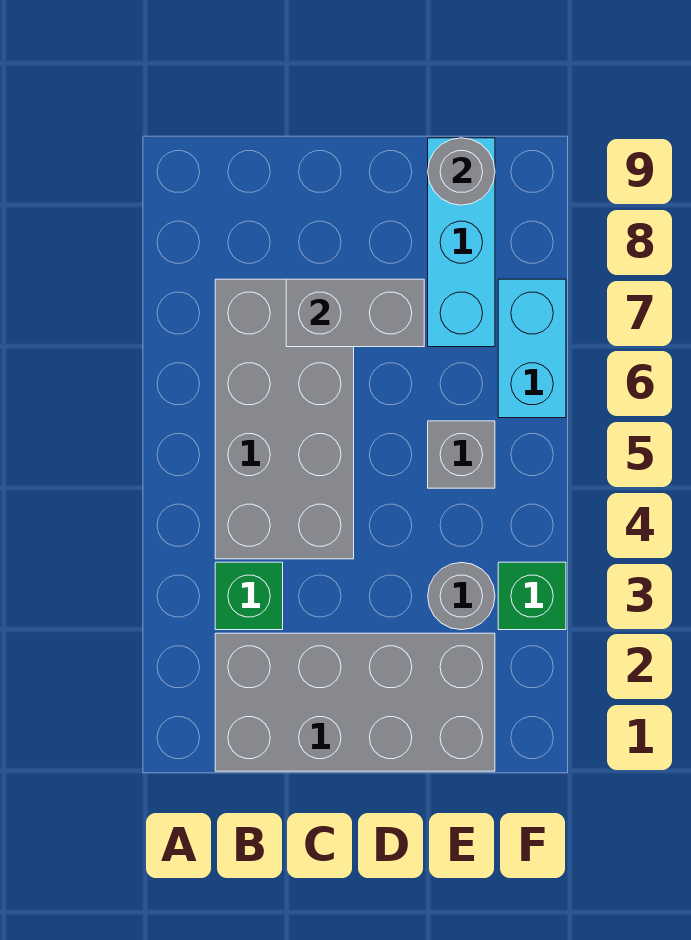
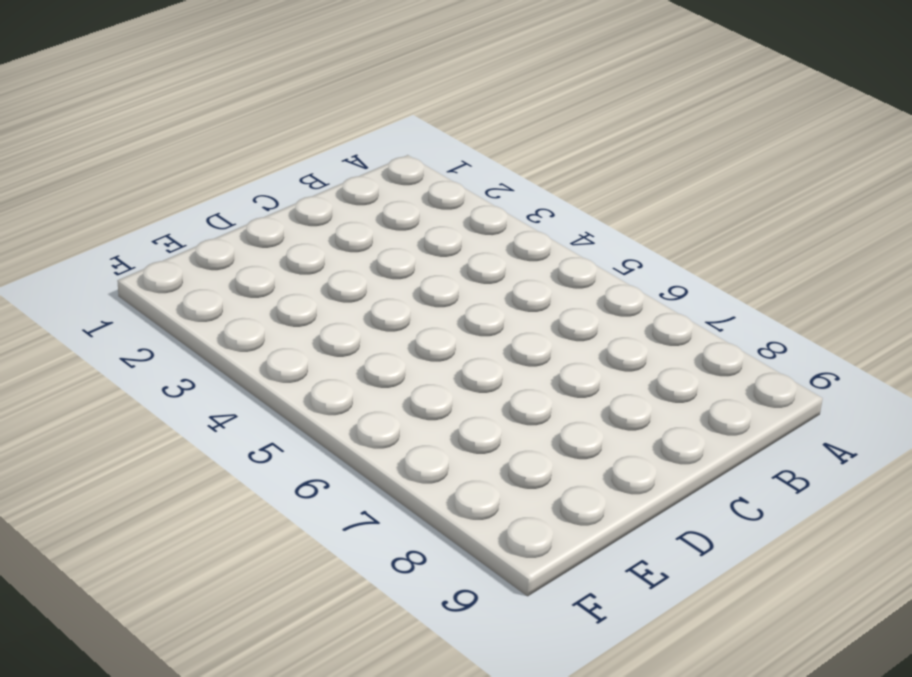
none -> grey 2x4 brick [215,633,495,771]
none -> green 1x1 brick [215,562,283,630]

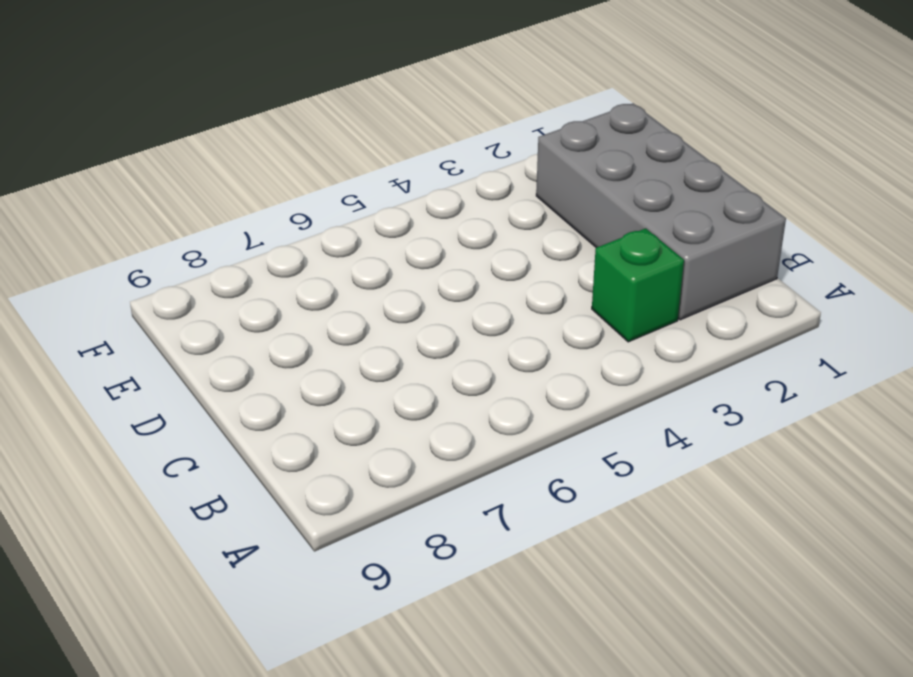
none -> grey 2x4 brick [215,279,354,559]
none -> grey 1x1 round brick [428,562,495,630]

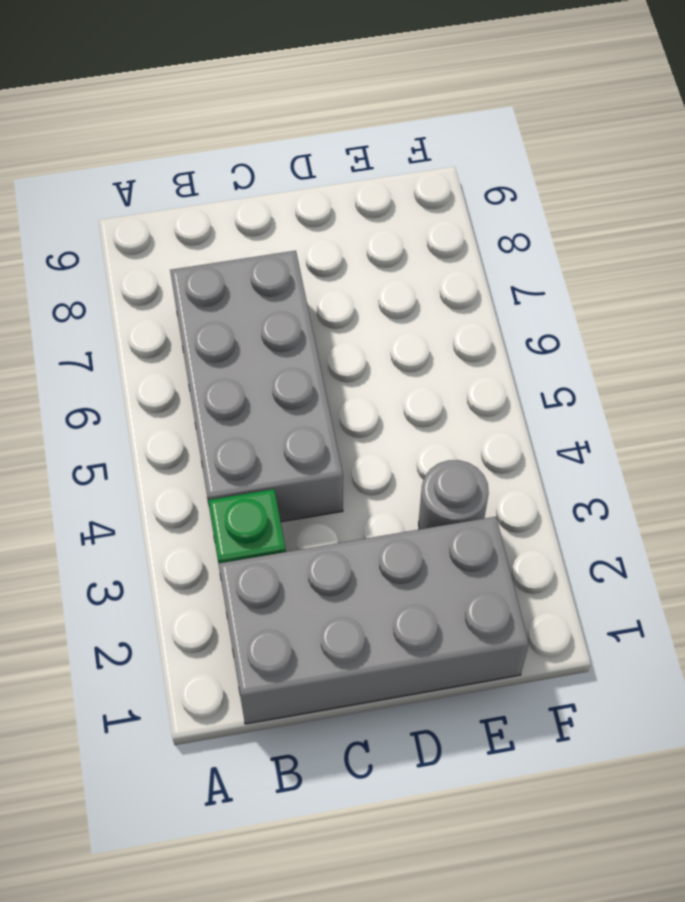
none -> grey 1x1 brick [428,421,495,488]
none -> cyan 1x3 brick [428,138,495,347]

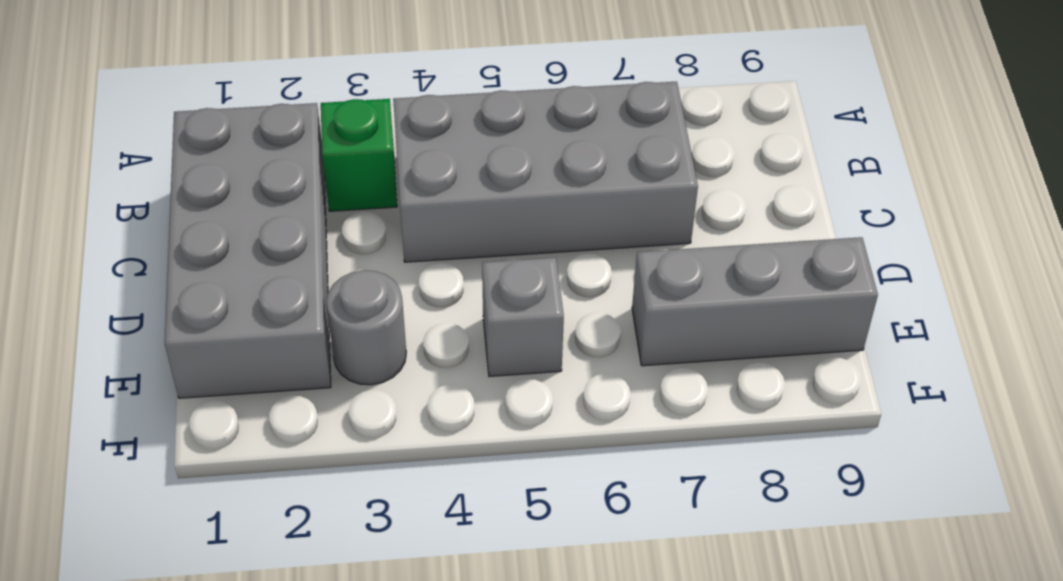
grey 1x3 brick [632,237,878,366] -> cyan 1x3 brick [428,138,495,347]
none -> green 1x1 brick [498,562,566,630]
none -> cyan 1x2 brick [498,279,566,418]

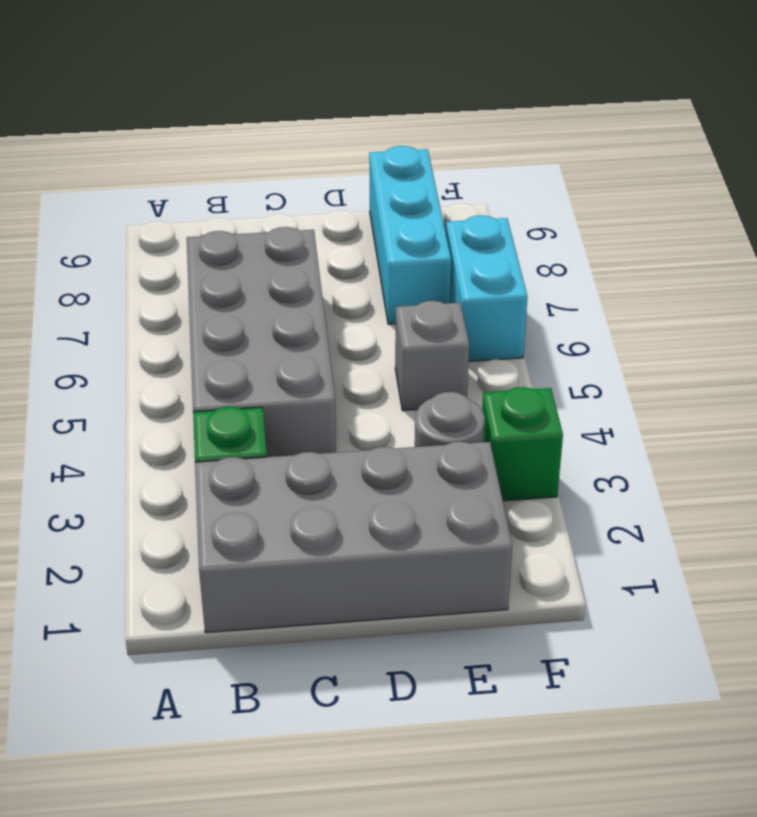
none -> grey 1x2 brick [286,279,424,347]
none -> grey 1x1 round brick [428,138,495,205]

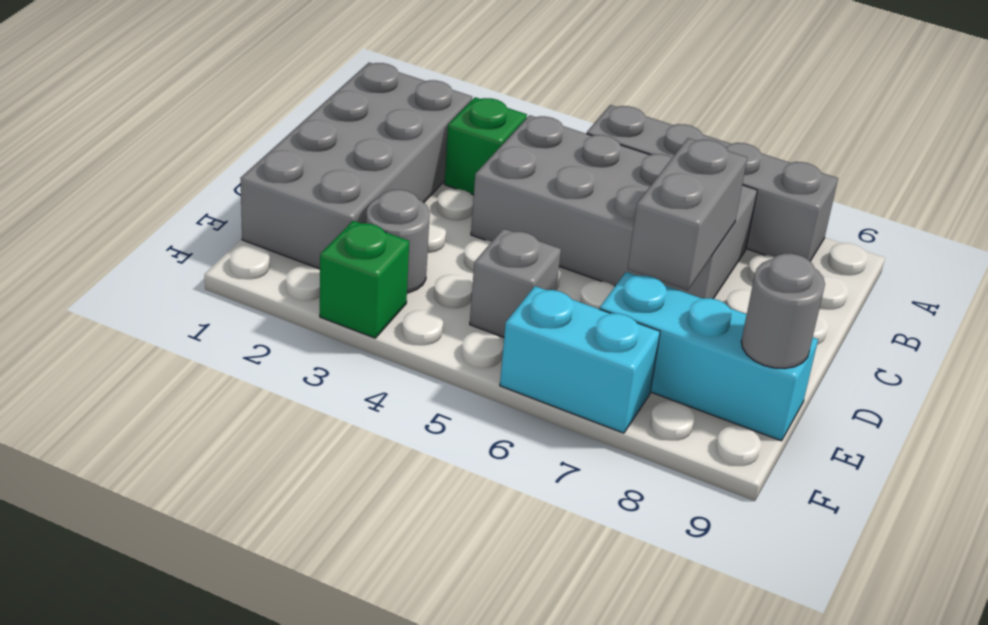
grey 1x4 brick [587,105,838,261] -> none

